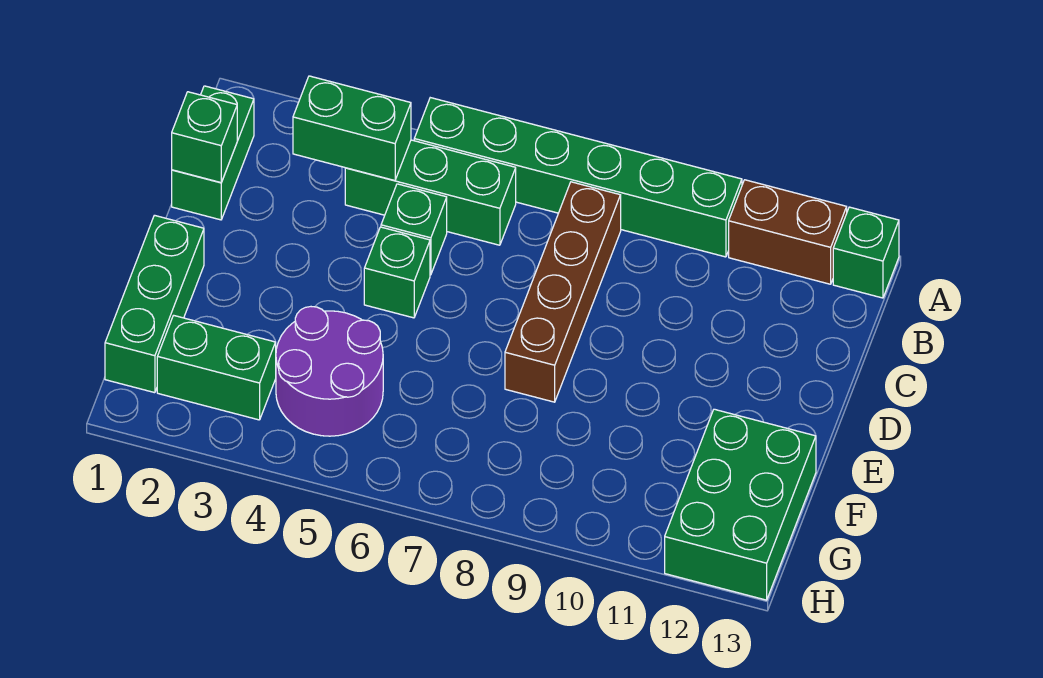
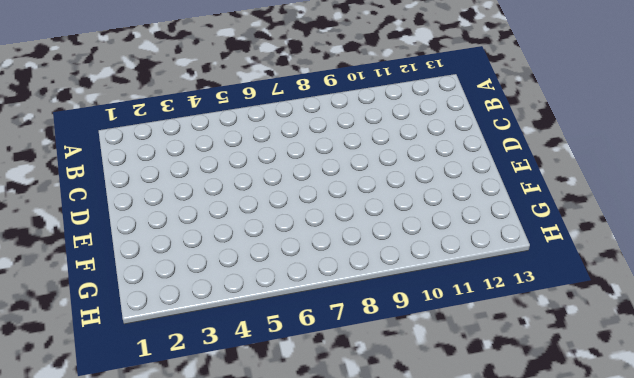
none -> green 1x6 brick [414,98,742,257]
none -> brown 1x2 brick [729,180,847,284]
none -> green 1x1 brick [833,207,899,298]

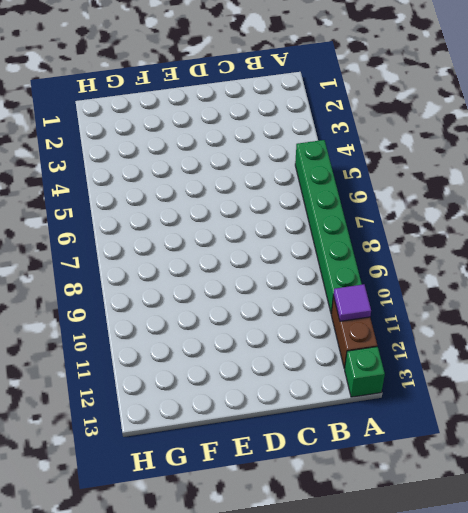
purple 1x1 tile [334,284,371,321] -> none
none -> green 1x2 brick [172,86,254,220]
none -> green 1x3 brick [345,140,516,245]
none -> brown 1x4 brick [505,182,621,402]

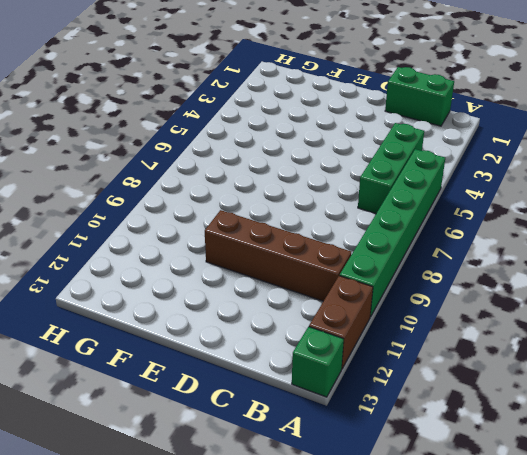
brown 1x4 brick [205,210,351,301] -> brown 1x4 brick moved to [505,182,621,402]
none -> green 1x1 brick [381,184,447,275]
none -> green 1x1 brick [364,227,430,318]
none -> green 1x3 brick [105,215,204,393]

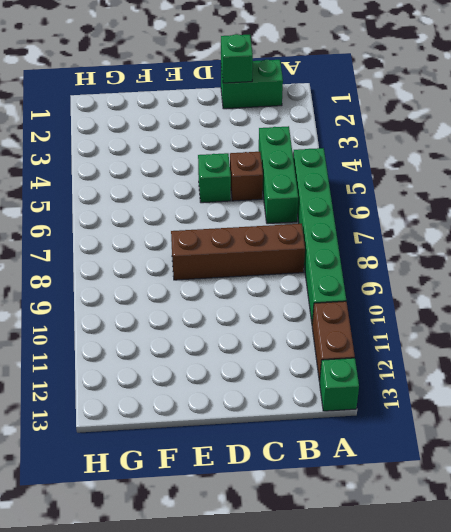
brown 1x1 brick [230,152,263,201] -> green 1x1 brick [381,184,447,275]
none -> green 1x3 brick [105,215,204,393]
none -> purple 2x2 round brick [276,307,383,436]
none -> green 2x3 brick [665,409,816,600]

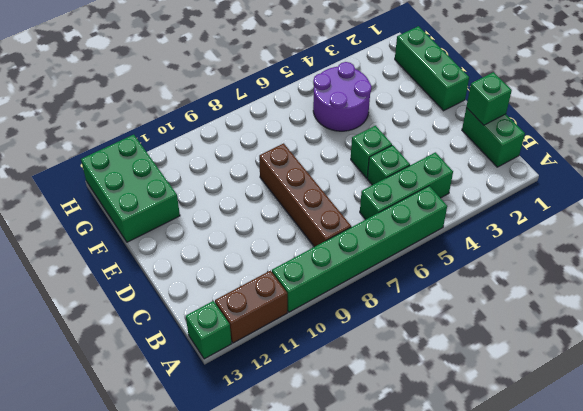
none -> green 1x2 brick [157,315,276,420]
none -> green 1x2 brick [293,76,411,180]

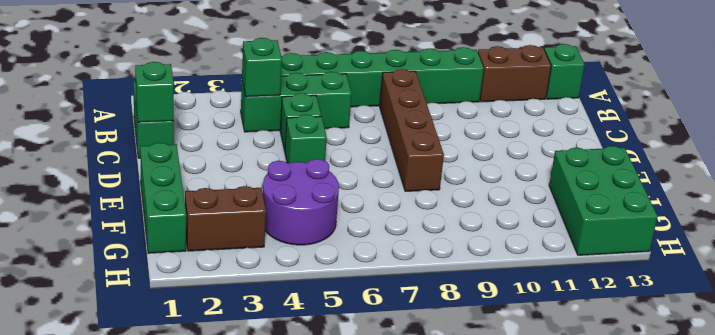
green 1x1 brick [242,38,282,97] -> green 1x2 brick [293,76,411,180]
brown 1x2 brick [185,186,266,251] -> green 1x2 brick [157,315,276,420]

